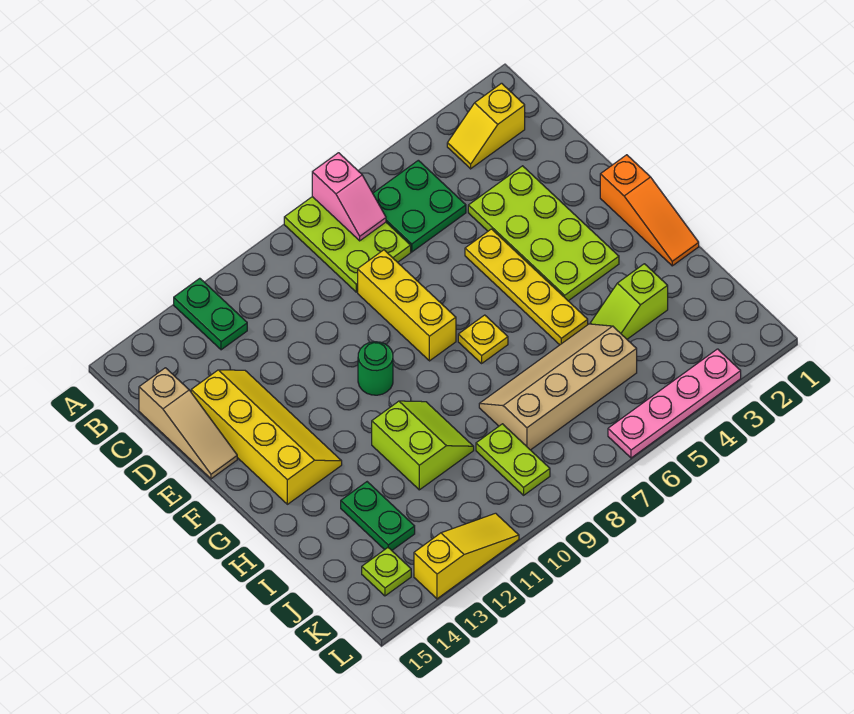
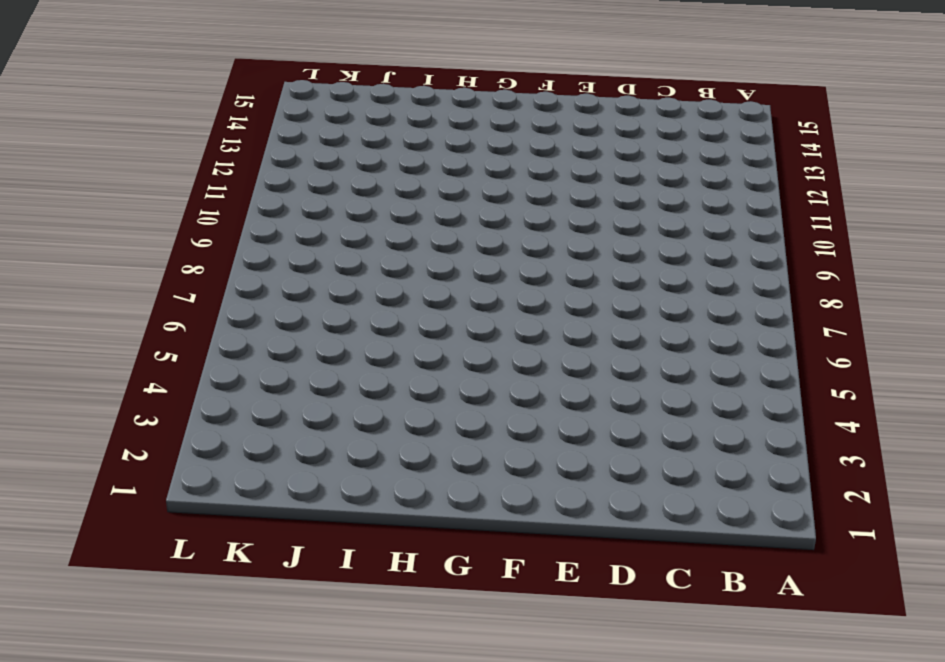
none -> lime 2x3 plate [284,197,411,292]
none -> green 1x2 plate [174,278,247,350]
none -> yellow 1x2 slope [447,83,525,169]

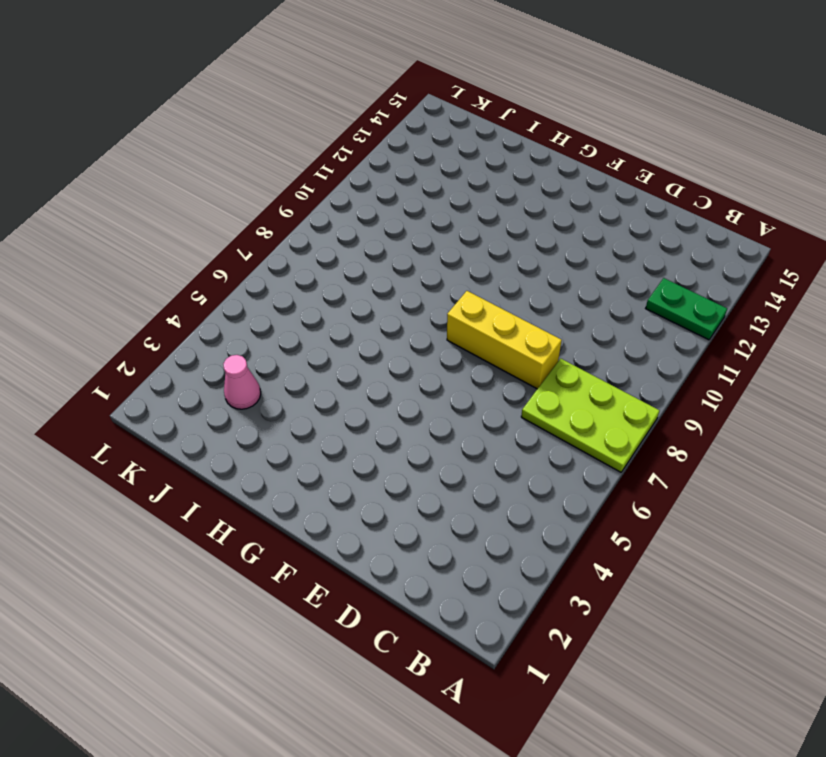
pink 1x1 cone [223,355,261,409] -> none
none -> yellow 1x2 slope [447,83,525,169]
none -> green 2x2 plate [373,160,466,252]
none -> tan 1x3 slope [139,368,237,479]

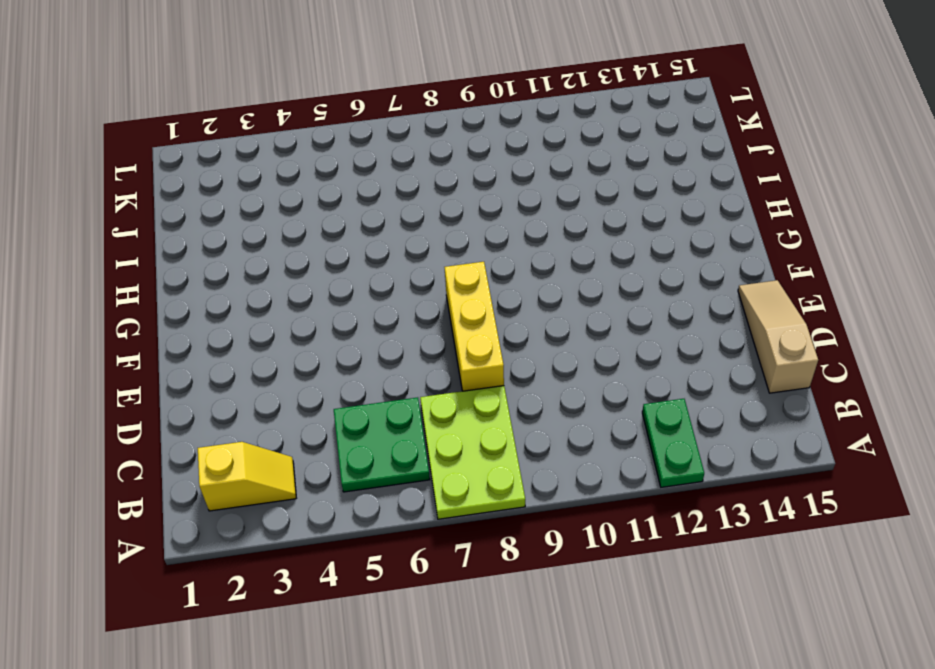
none -> lime 2x4 plate [468,166,619,301]
none -> yellow 2x4 slope [191,370,342,504]
none -> yellow 1x4 plate [465,229,588,345]

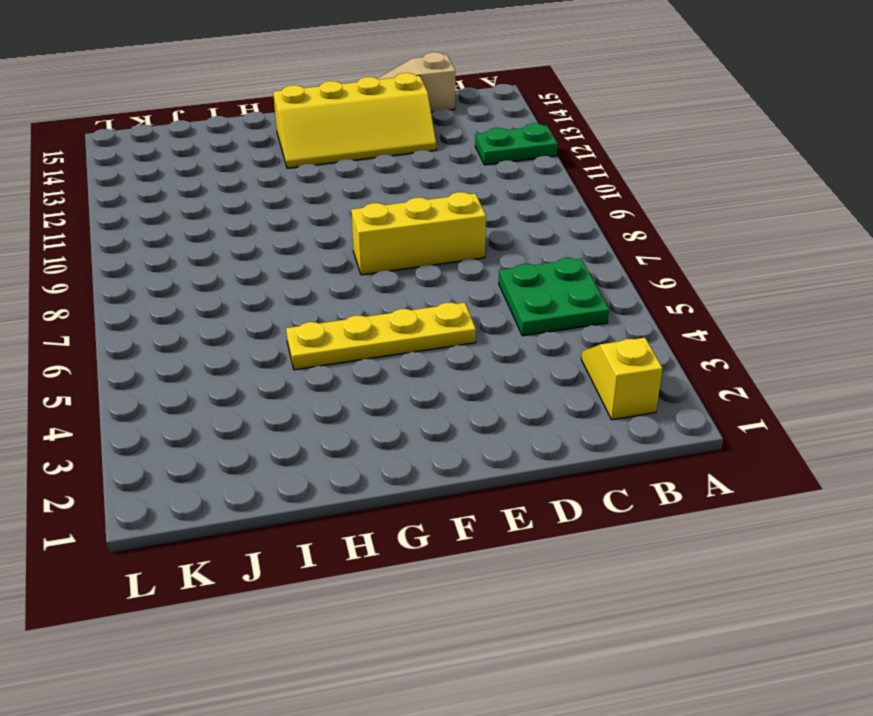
none -> lime 2x3 plate [284,197,411,292]
none -> lime 2x4 plate [468,166,619,301]
none -> orange 1x3 slope [600,155,699,266]

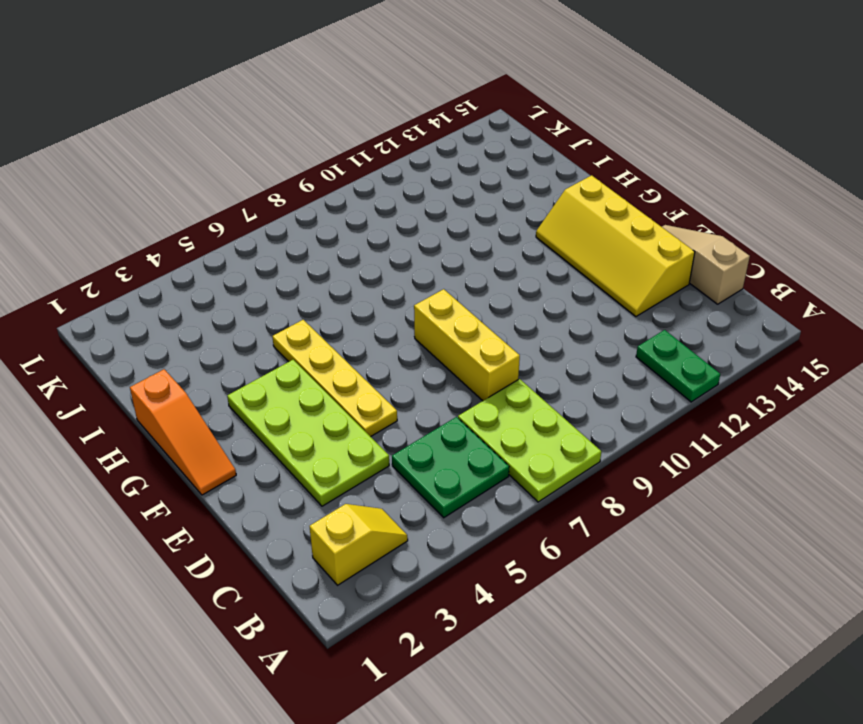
orange 1x3 slope [130,369,236,495] -> orange 1x3 slope turned to [600,155,699,266]
none -> green 1x1 round brick [358,342,393,395]
none -> yellow 1x1 plate [458,315,508,363]
none -> lime 2x2 slope [372,401,474,490]

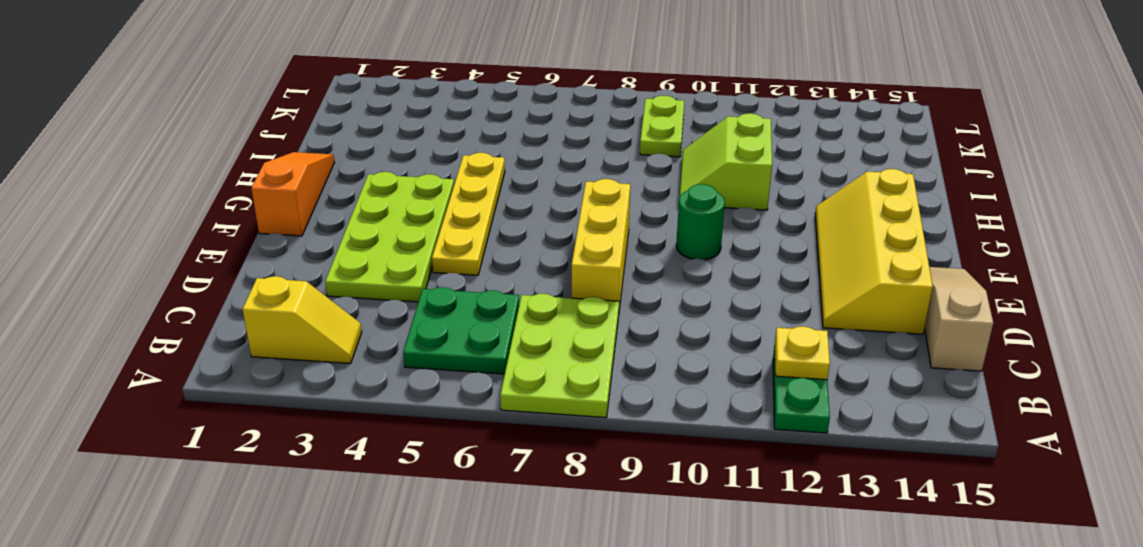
yellow 1x1 plate [775,326,830,380] -> yellow 1x1 plate moved to [458,315,508,363]
none -> lime 1x2 slope [590,264,668,339]
none -> tan 2x4 slope [479,324,637,450]
none -> green 1x2 plate [341,482,415,550]

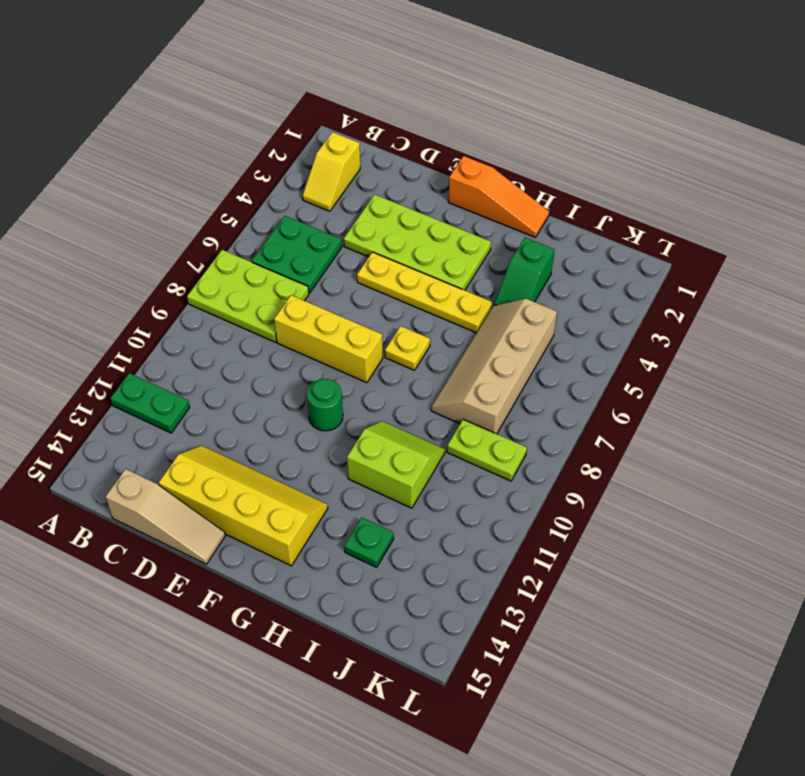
green 1x2 slope [494,238,554,306] -> lime 1x2 slope [590,264,668,339]
green 1x1 plate [344,518,394,567] -> green 1x2 plate [341,482,415,550]
none -> lime 1x1 plate [362,548,411,596]
none -> pink 1x4 plate [608,349,741,458]
none -> yellow 1x3 slope [414,513,519,599]

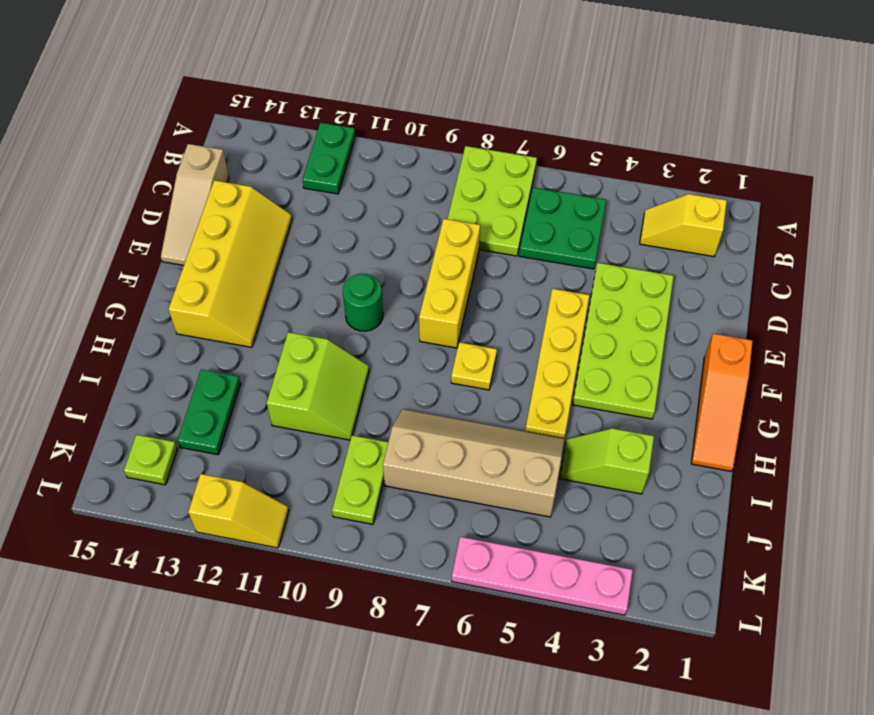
yellow 1x2 slope [188,474,289,548] -> yellow 1x3 slope [414,513,519,599]
none -> pink 1x2 slope [312,153,386,241]

